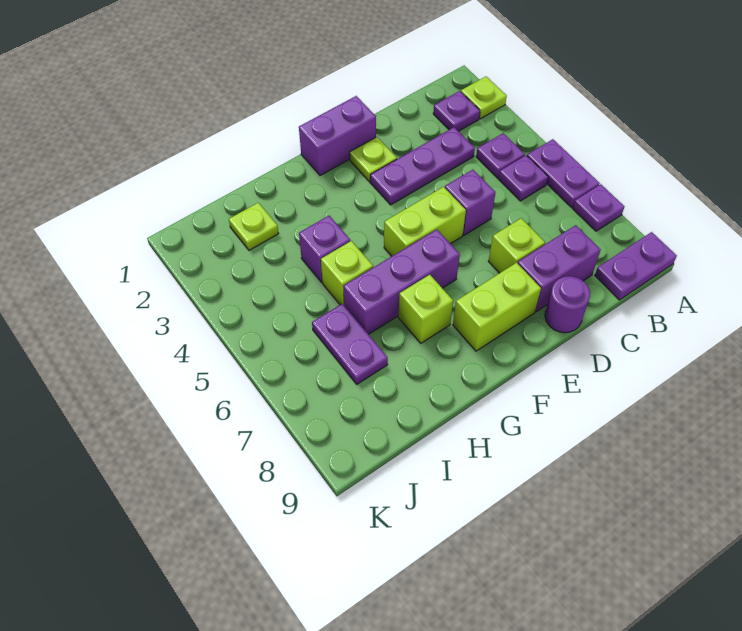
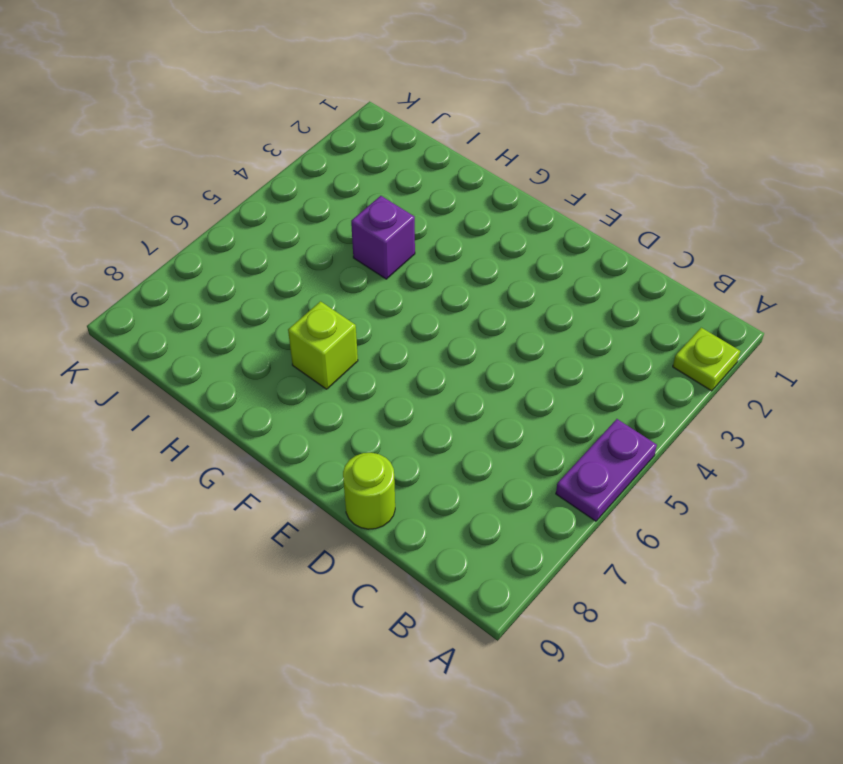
lime 1x1 round brick [343,453,395,529] -> purple 1x1 round brick [545,276,590,333]
none -> purple 1x1 plate [573,184,624,231]
none -> purple 1x2 plate [595,232,677,300]
none -> purple 1x1 plate [433,91,480,131]

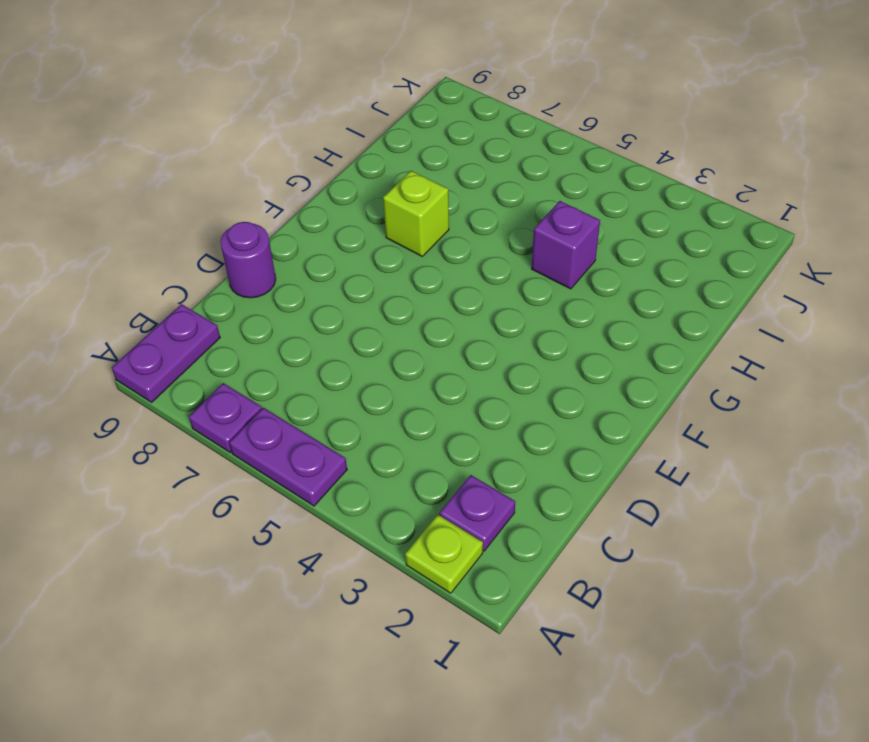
none -> purple 1x1 plate [476,133,525,178]
none -> purple 1x1 plate [499,155,548,201]
none -> purple 1x3 plate [370,127,475,205]

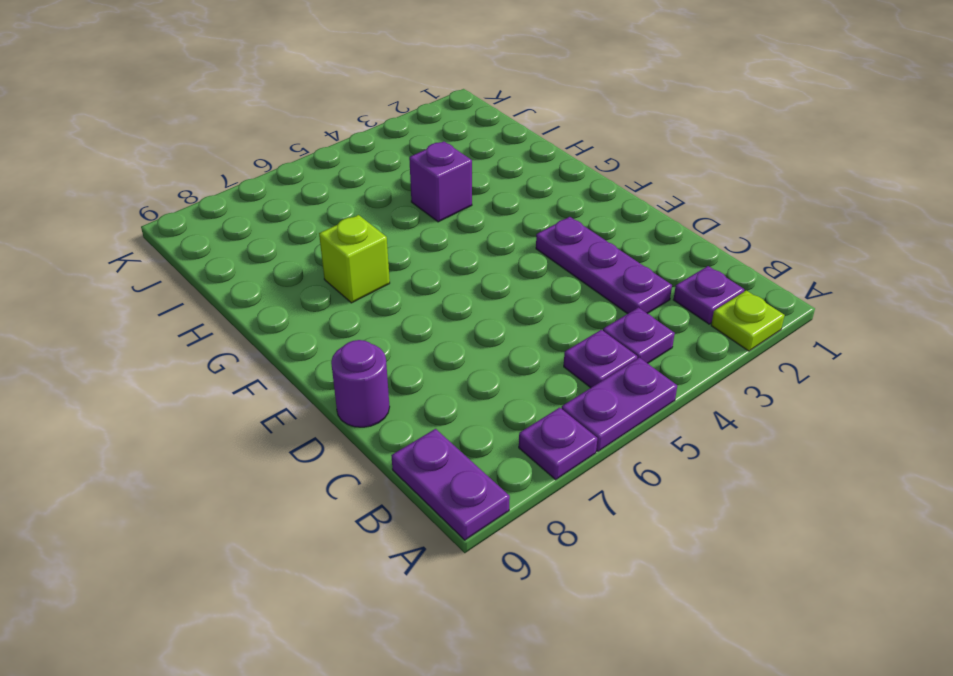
none -> purple 1x2 brick [518,225,601,312]
none -> purple 1x1 brick [445,170,495,235]
none -> lime 1x1 brick [488,218,545,273]

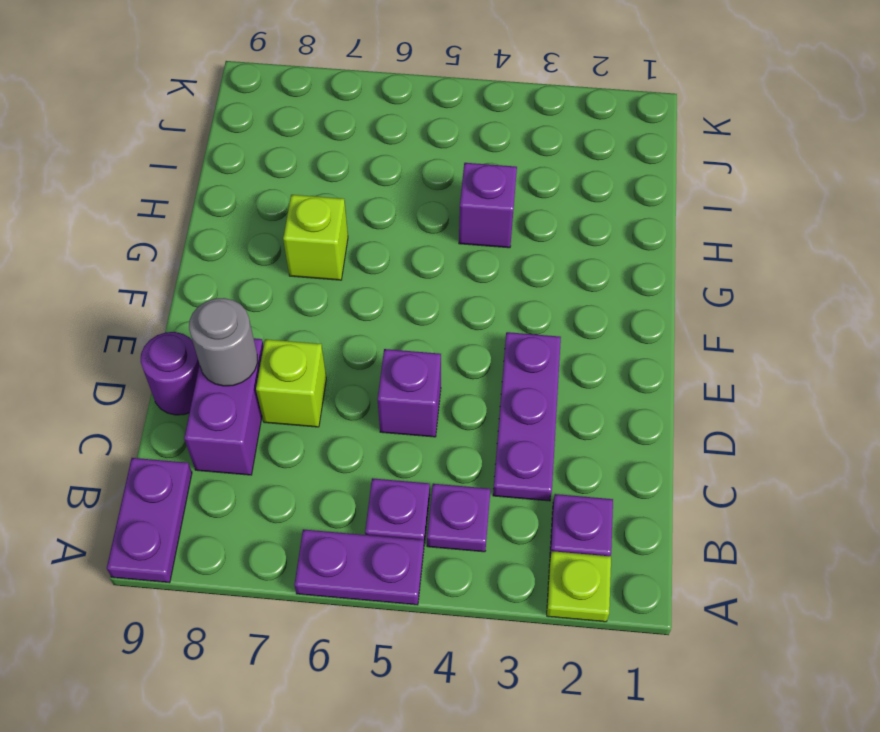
grey 1x1 round brick [189,298,257,386] -> none
none -> purple 1x1 plate [573,184,624,231]
none -> purple 1x2 brick [299,96,376,176]
none -> lime 1x1 plate [350,137,397,182]

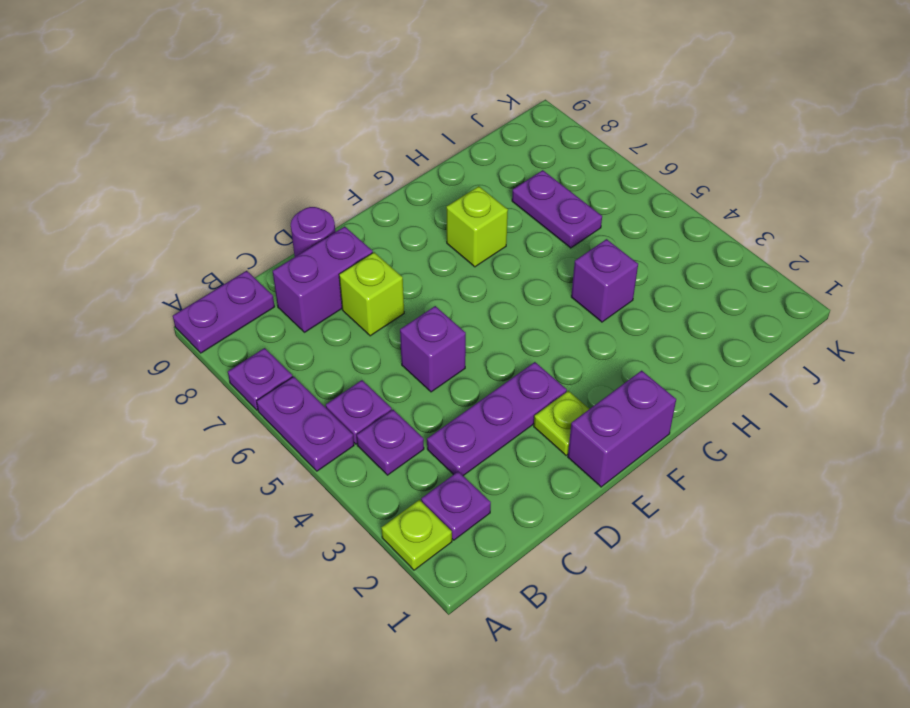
none -> lime 1x2 brick [384,187,466,256]
none -> lime 1x2 brick [453,263,541,351]
none -> purple 1x3 brick [343,230,460,334]

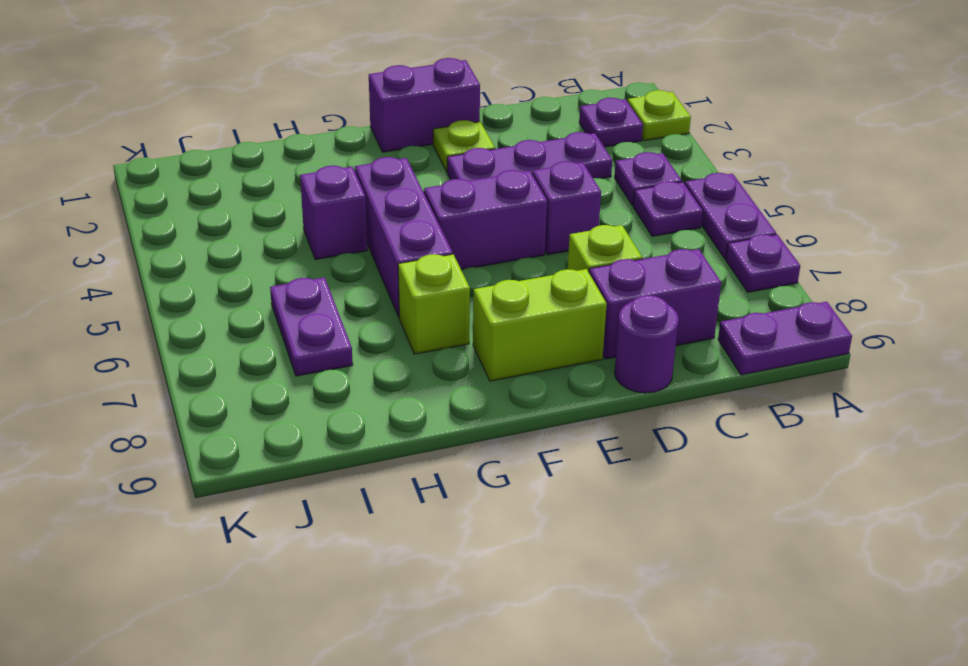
purple 1x2 brick [424,170,547,270] -> lime 1x2 brick [384,187,466,256]
purple 1x3 brick [355,157,453,317] -> purple 1x3 brick turned to [343,230,460,334]
none -> lime 1x1 brick [321,241,373,305]
none -> lime 1x1 plate [229,203,279,250]

